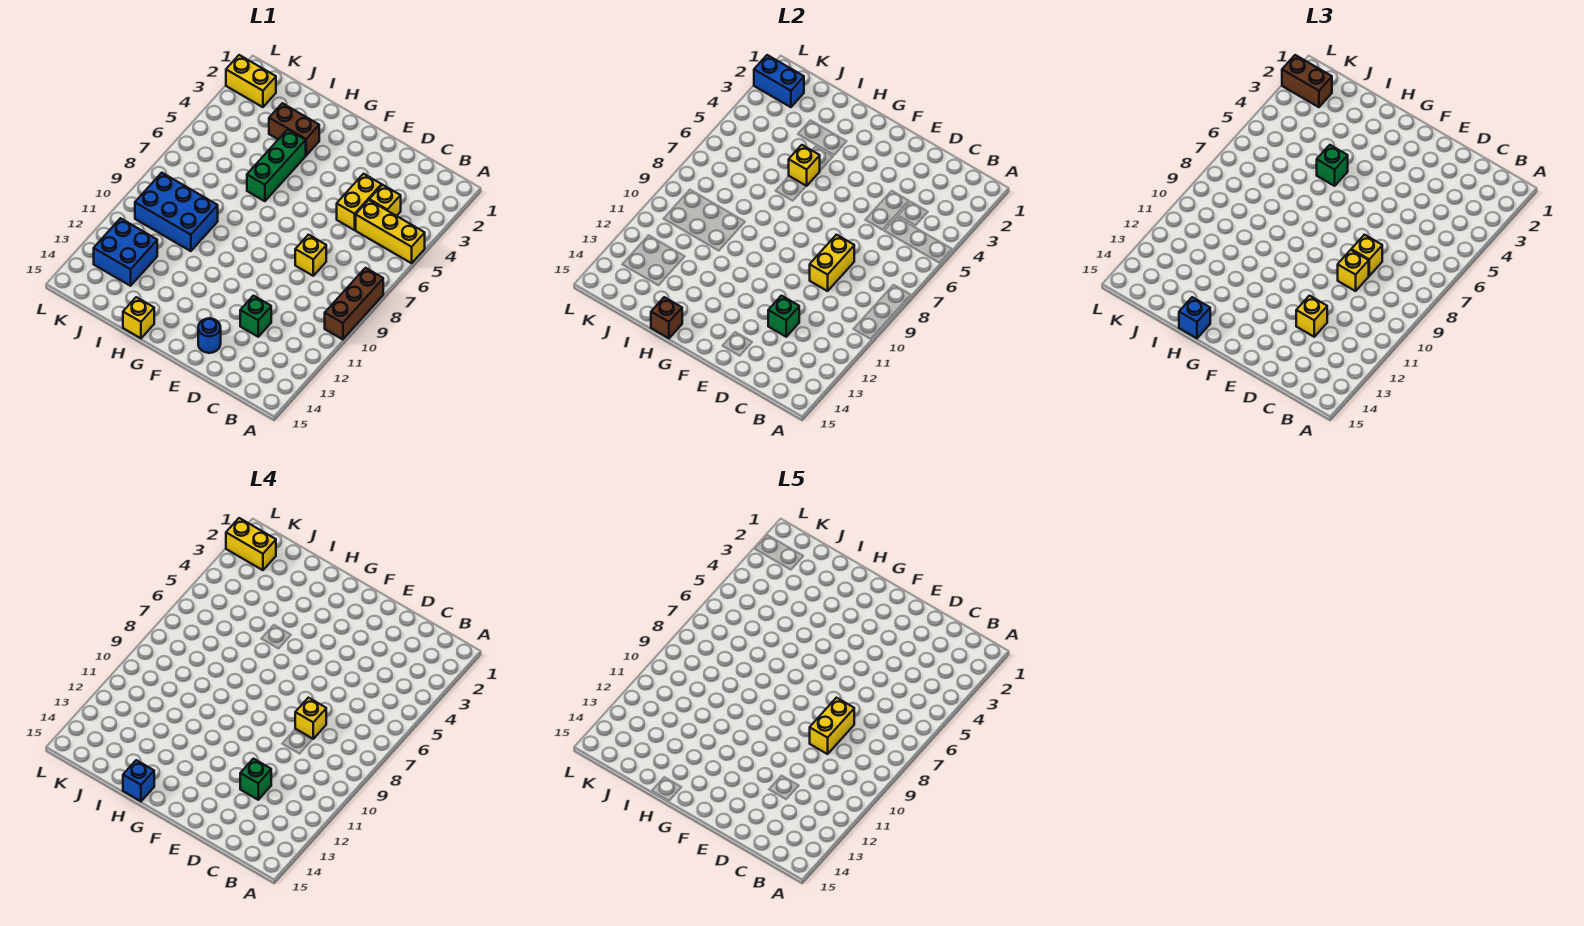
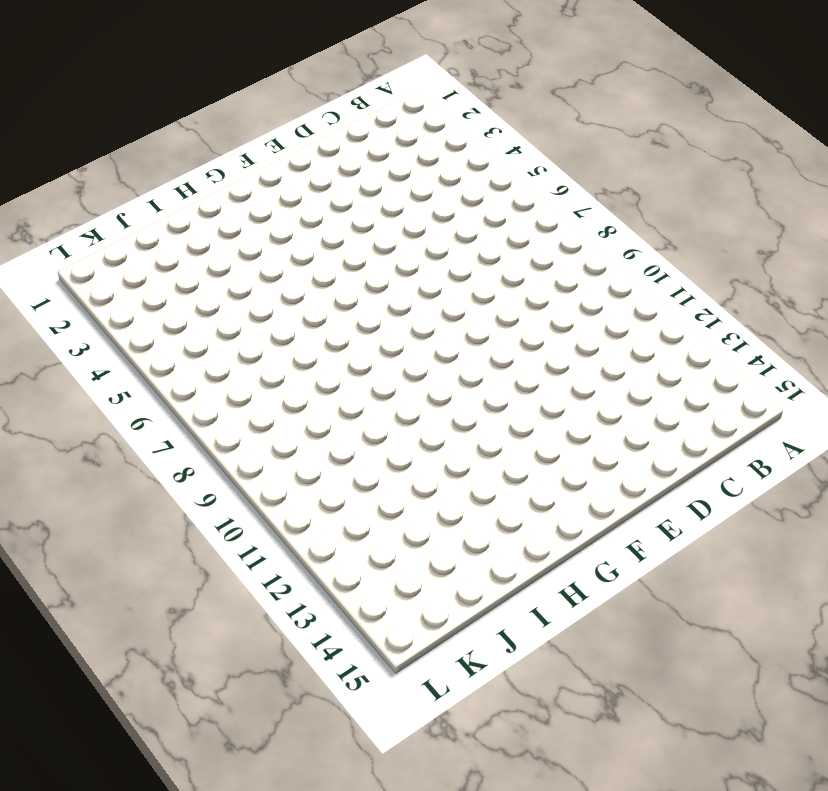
none -> yellow 1x3 brick [356,200,425,263]
none -> brown 1x3 brick [325,268,383,340]
none -> yellow 1x1 brick [369,185,401,216]

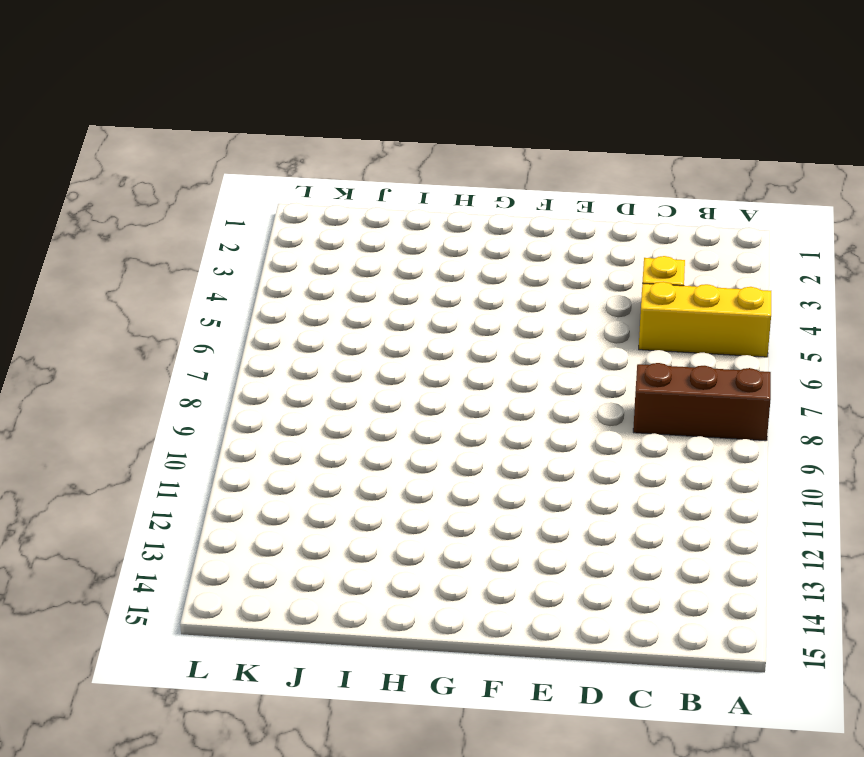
brown 1x3 brick [633,363,771,441] -> brown 1x3 brick turned to [325,268,383,340]
none -> yellow 1x2 brick [337,174,382,230]
none -> yellow 1x1 brick [295,235,326,276]
none -> green 1x1 brick [240,296,271,337]

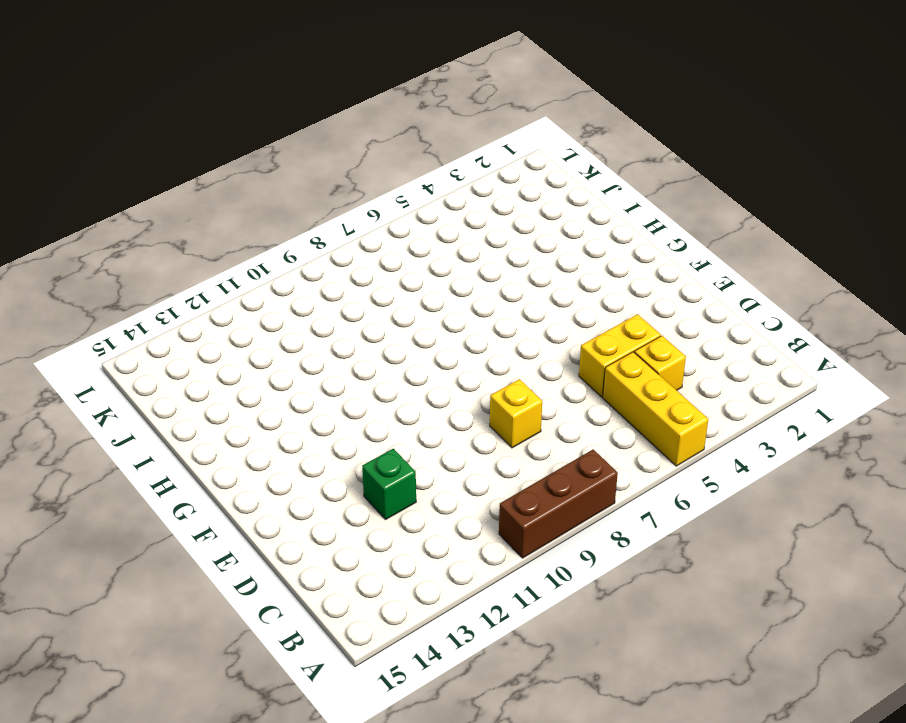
none -> blue 1x1 round brick [198,318,221,353]
none -> brown 1x2 brick [269,103,319,155]
none -> green 1x3 brick [247,130,306,201]

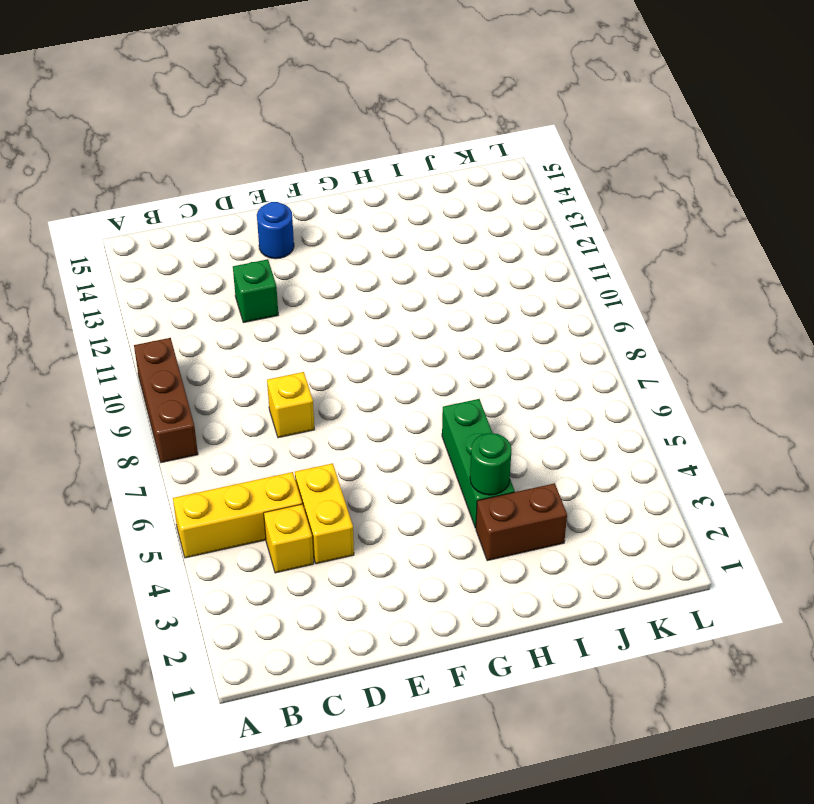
green 1x1 round brick [470,433,512,495] -> none
none -> yellow 1x1 brick [123,297,154,338]
none -> blue 2x3 brick [135,173,218,251]
none -> blue 2x2 brick [94,218,157,286]

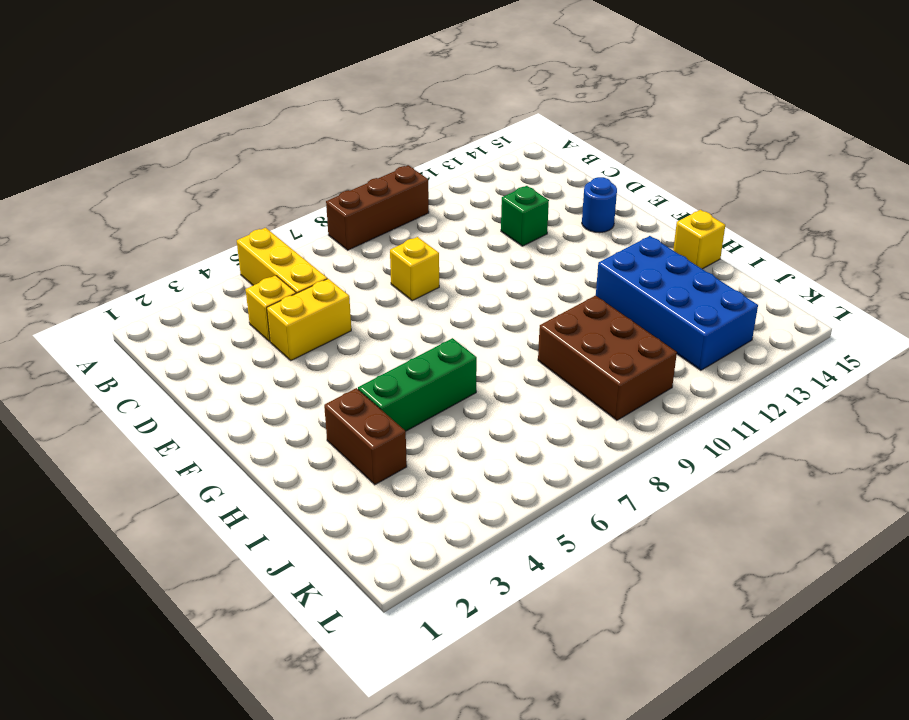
blue 2x4 brick [596,236,758,370] -> blue 2x2 brick [94,218,157,286]
brown 2x3 brick [538,295,677,420] -> blue 2x3 brick [135,173,218,251]
none -> yellow 1x2 brick [226,55,276,107]
none -> yellow 1x2 brick [810,235,854,291]
none -> green 1x1 brick [768,296,799,337]

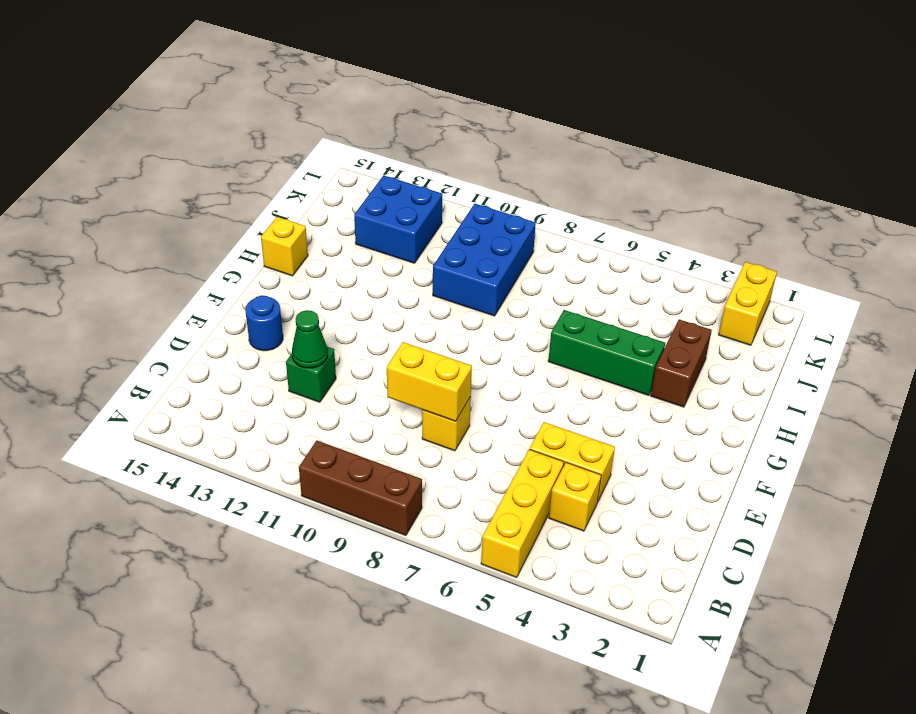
green 1x1 cone [292,310,328,368] -> green 1x1 brick [768,296,799,337]
none -> yellow 1x1 brick [789,145,820,186]
none -> brown 1x1 brick [651,297,682,338]
none -> blue 1x2 brick [754,55,804,107]

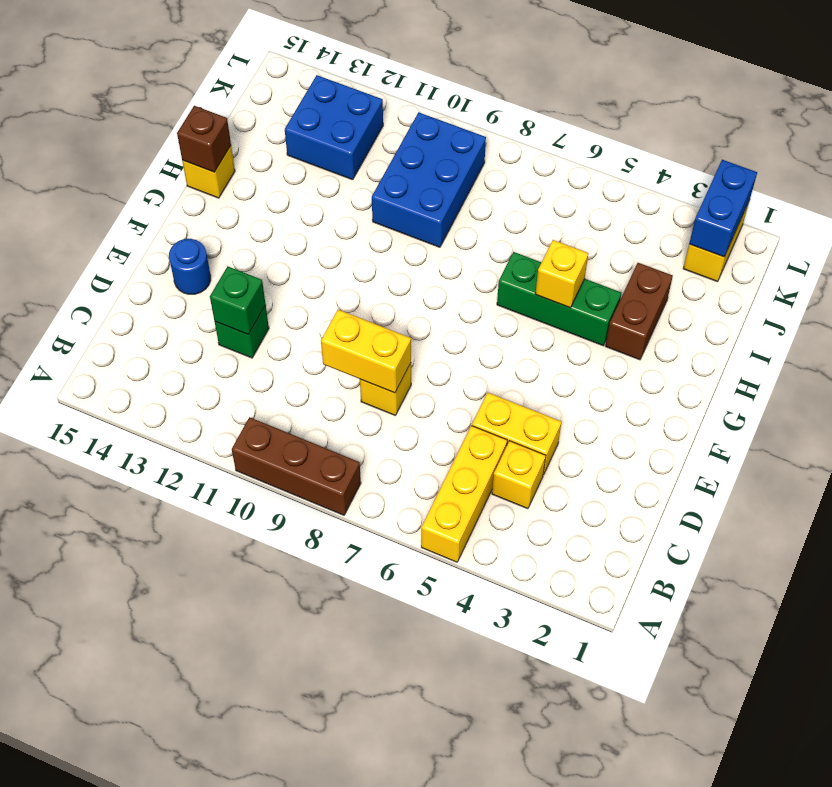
none -> yellow 1x1 brick [1351,235,1382,276]
none -> yellow 1x1 brick [1338,250,1369,291]
none -> yellow 1x1 brick [1296,296,1327,337]

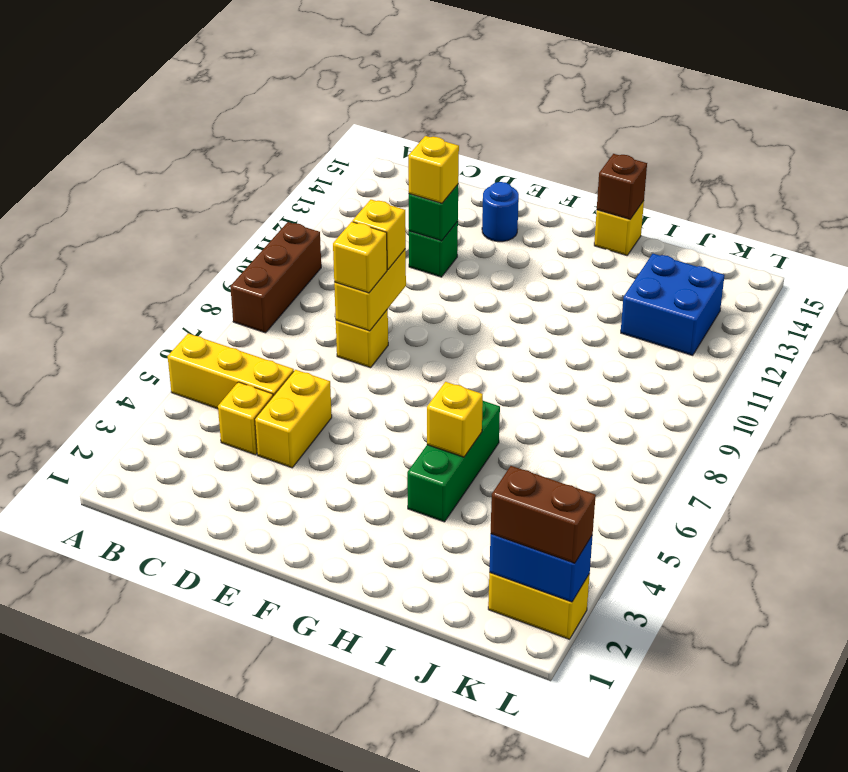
none -> brown 1x2 brick [269,103,319,155]
none -> blue 2x3 brick [135,173,218,251]
none -> green 1x1 brick [1317,145,1348,186]

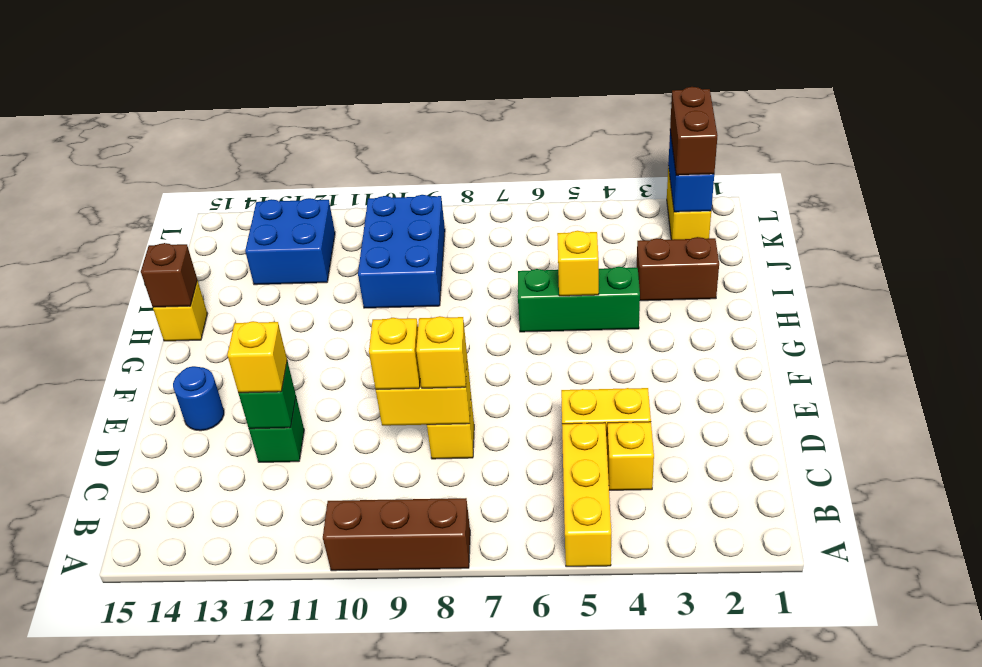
brown 1x2 brick [637,237,719,301] -> brown 1x2 brick turned to [269,103,319,155]
none -> green 1x1 brick [1317,145,1348,186]
none -> blue 1x1 brick [1179,297,1210,338]
none -> yellow 1x1 brick [295,698,326,739]

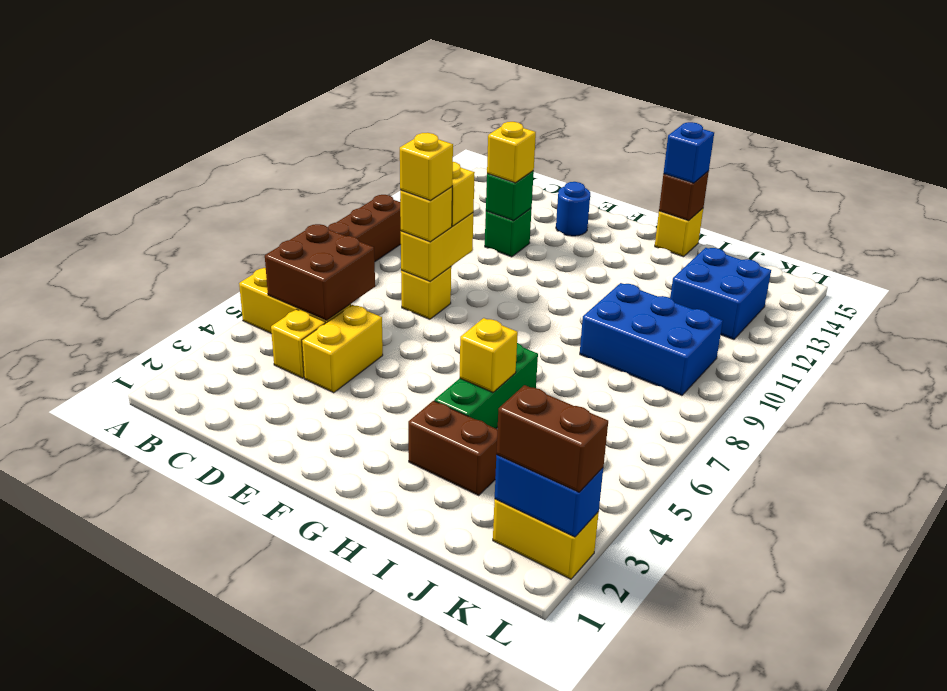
brown 2x2 brick [265,224,375,320] -> none
none -> green 1x1 brick [1317,145,1348,186]
none -> green 1x1 brick [240,759,271,800]
none -> blue 1x1 brick [123,760,154,801]

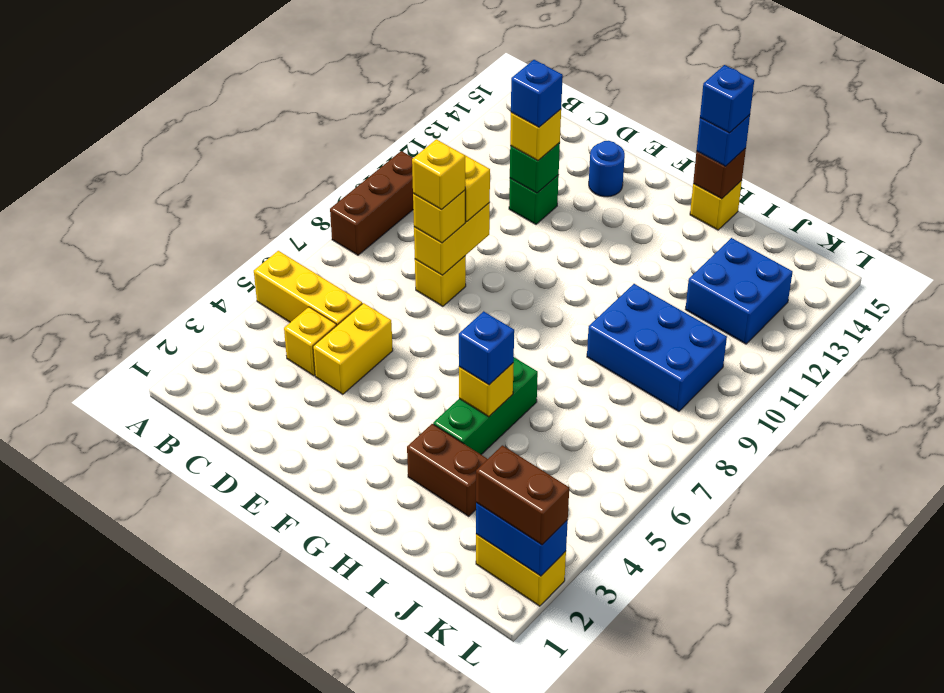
blue 1x1 brick [511,60,563,127] -> green 1x1 brick [240,759,271,800]
blue 1x1 brick [459,311,514,385] -> green 1x1 brick [1317,145,1348,186]
none -> yellow 1x2 brick [226,518,276,570]
none -> yellow 1x2 brick [810,698,854,754]

